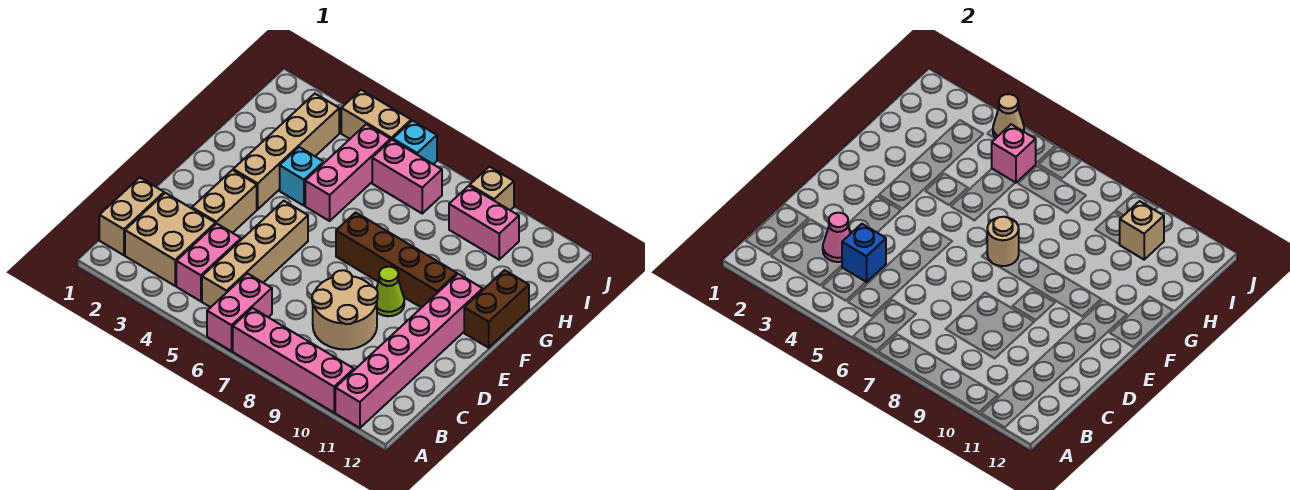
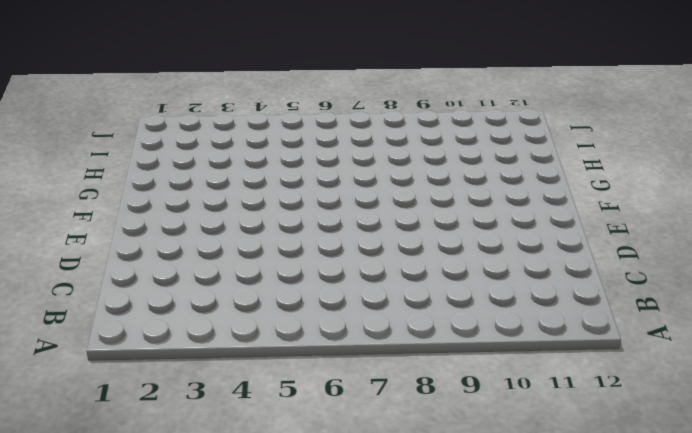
none -> pink 1x2 brick [207,274,272,351]
none -> pink 1x4 brick [233,308,354,413]
none -> pink 1x6 brick [335,274,483,428]

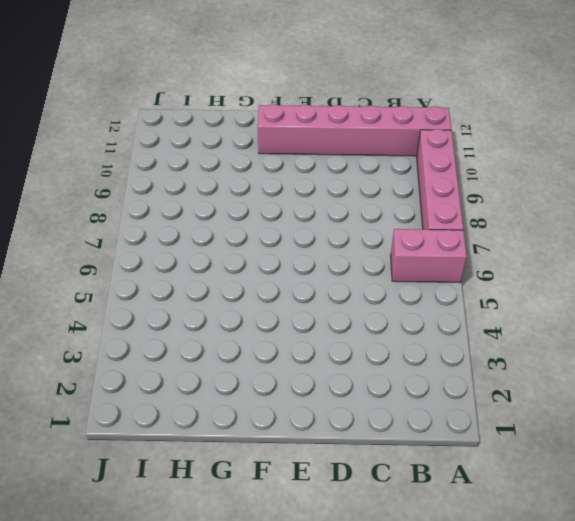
none -> tan 1x2 brick [99,178,164,255]
none -> tan 2x2 brick [125,193,215,286]
none -> pink 1x2 brick [176,224,241,301]

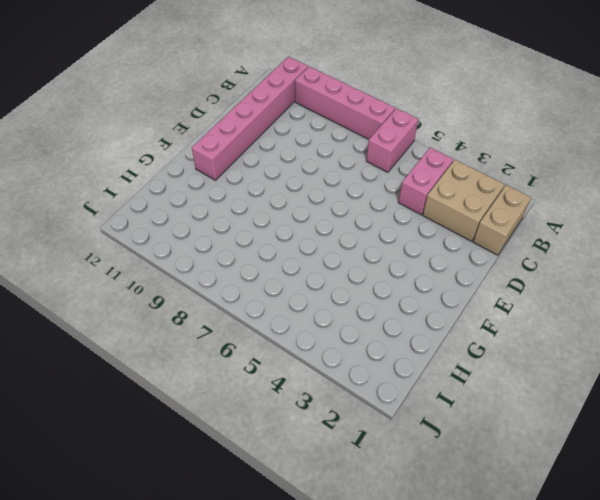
none -> tan 1x4 brick [202,201,308,307]
none -> tan 2x2 round brick [312,270,378,350]
none -> tan 1x2 brick [192,170,257,233]

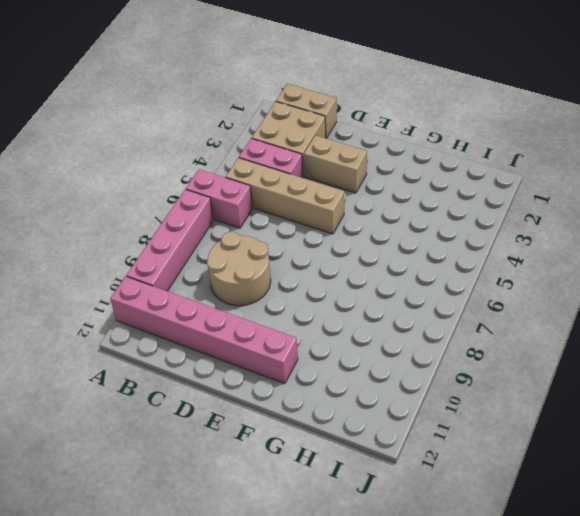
none -> lime 1x1 cone [376,267,404,316]
none -> tan 1x4 brick [233,94,339,209]
none -> brown 1x4 brick [336,212,457,308]

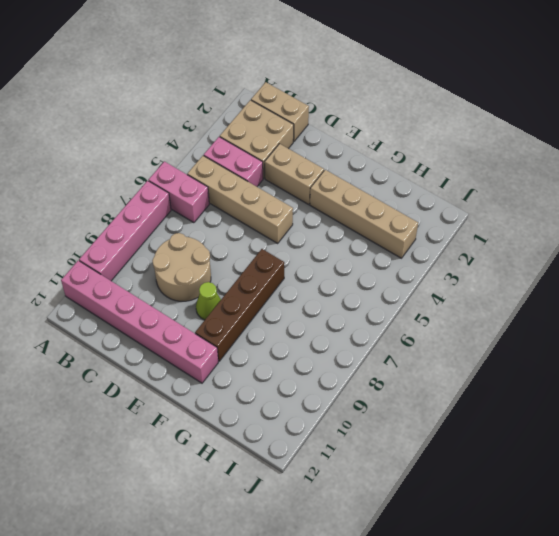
none -> brown 1x2 brick [464,270,529,348]
none -> cyan 1x1 brick [280,147,324,206]
none -> pink 1x3 brick [305,124,391,221]

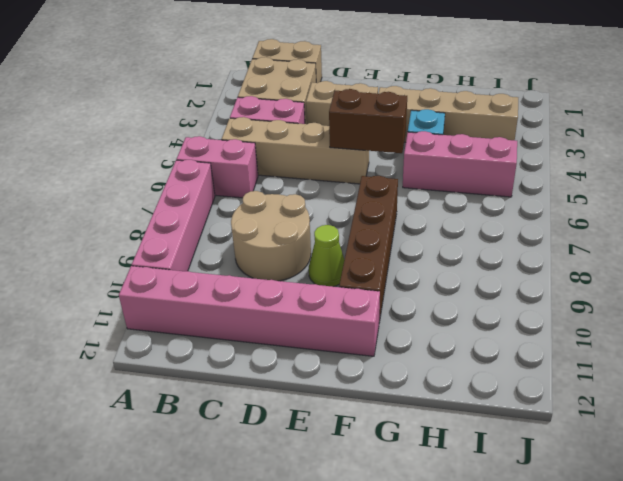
brown 1x2 brick [329,89,407,153] -> brown 1x2 brick moved to [464,270,529,348]
none -> pink 1x2 brick [372,140,442,213]
none -> pink 1x2 brick [449,186,519,260]
none -> tan 1x2 brick [341,90,411,140]

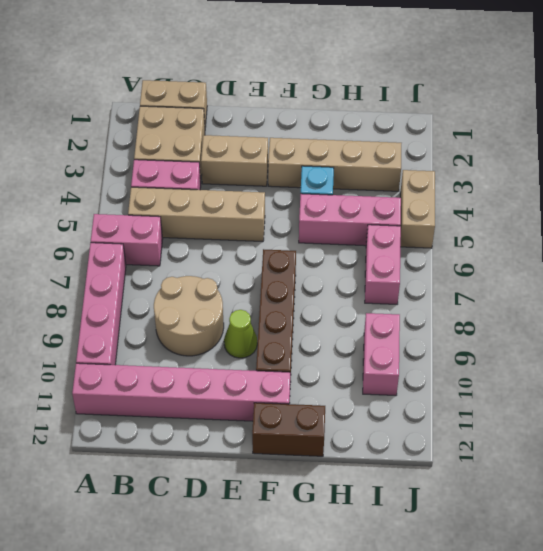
none -> cyan 1x1 brick [393,121,437,164]
none -> tan 1x1 brick [470,167,514,210]
none -> pink 1x1 cone [823,213,850,262]

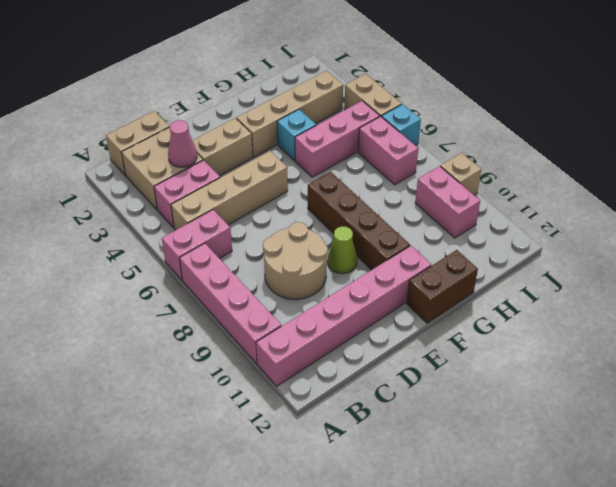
none -> blue 1x1 brick [842,224,886,282]
none -> tan 1x1 round brick [987,217,1019,266]
none -> pink 1x1 brick [992,124,1036,183]

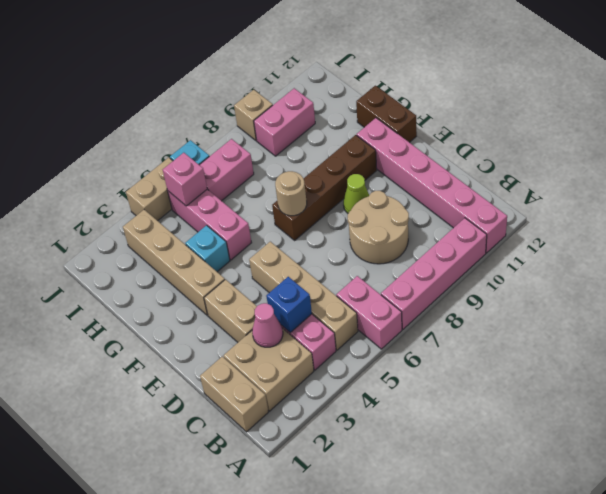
none -> tan 1x1 brick [1119,201,1164,260]
none -> tan 1x1 cone [993,94,1024,138]

